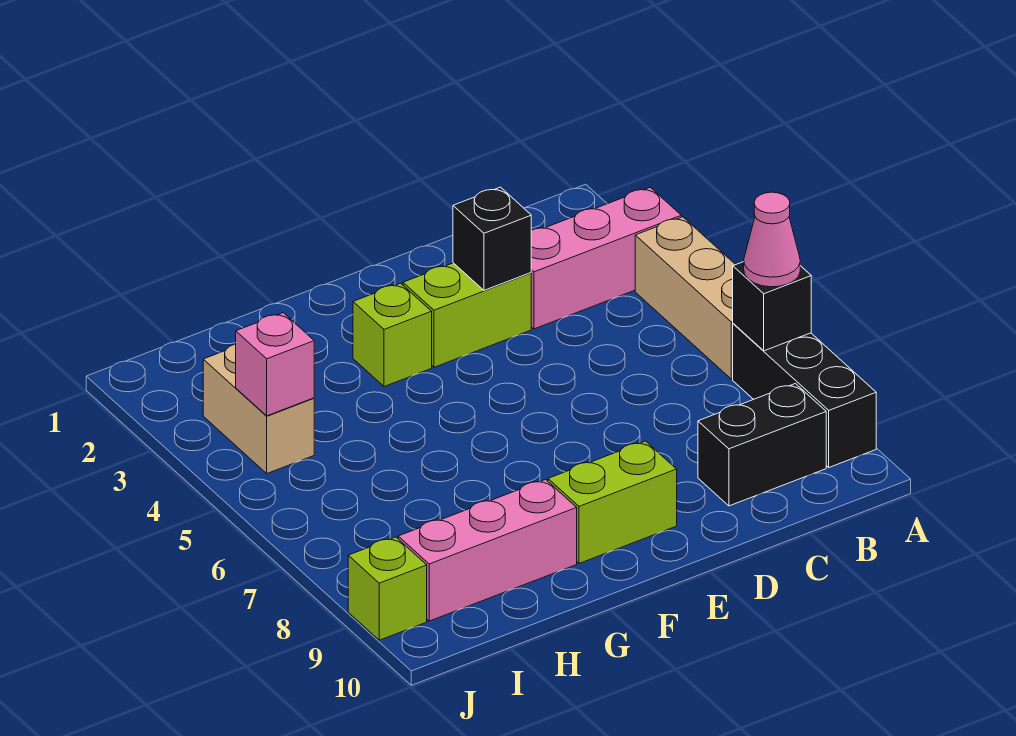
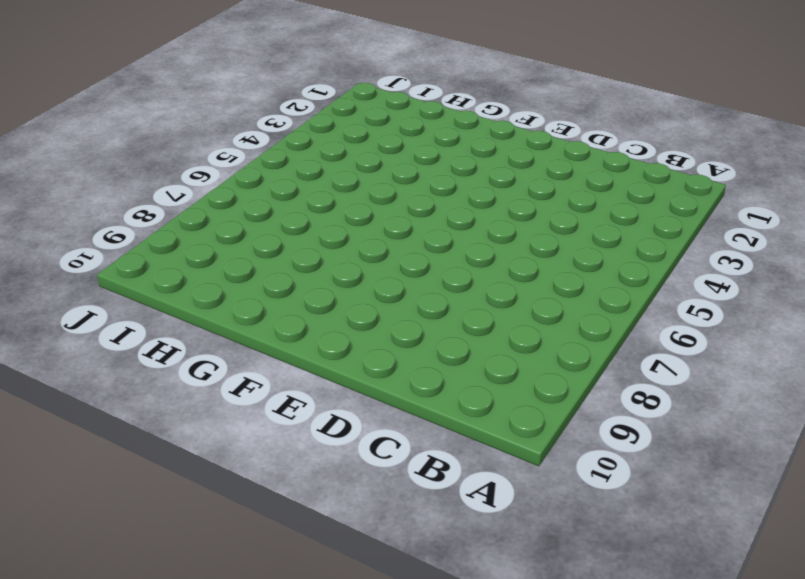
none -> pink 1x3 brick [531,187,681,329]
none -> tan 1x3 brick [635,217,735,379]
none -> black 1x3 brick [733,324,876,467]

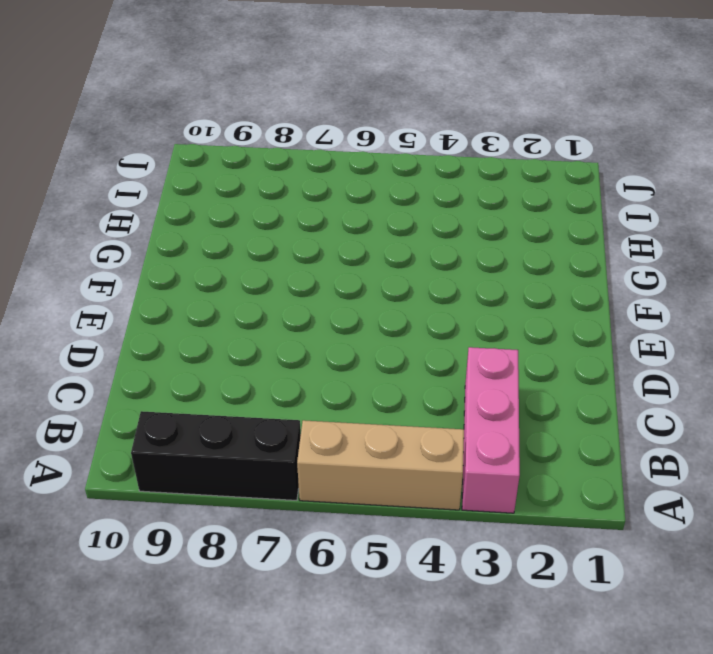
none -> black 1x2 brick [698,384,826,506]
none -> lime 1x2 brick [403,263,531,367]
none -> lime 1x2 brick [548,441,677,563]

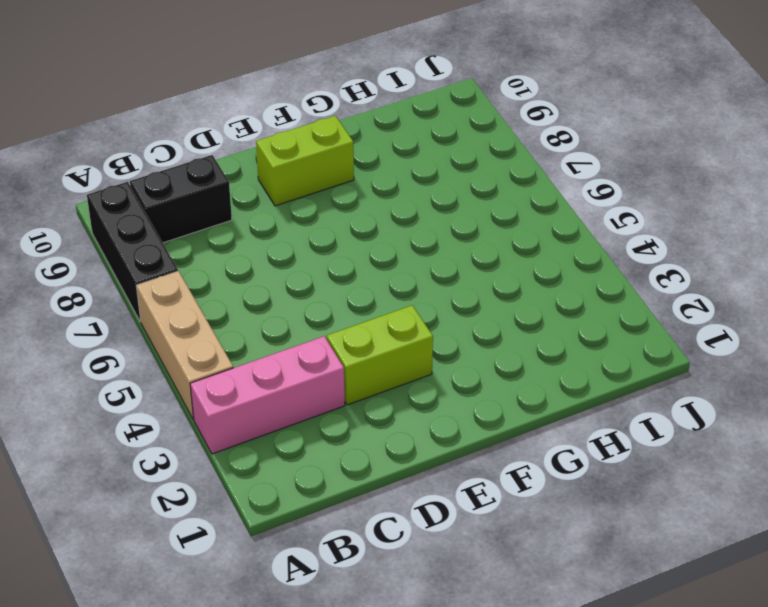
none -> lime 1x1 brick [353,283,432,387]
none -> pink 1x3 brick [398,480,577,621]
none -> tan 1x2 brick [203,344,314,473]

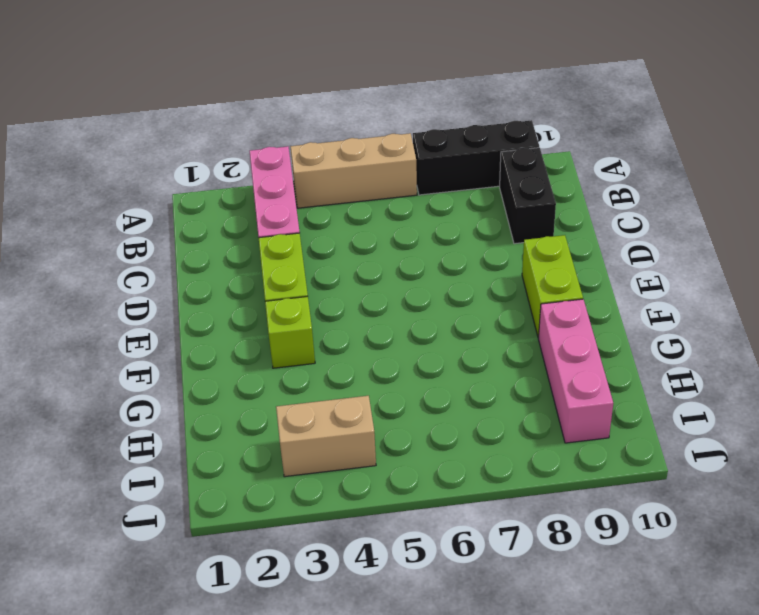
none -> lime 1x1 brick [348,537,427,640]
none -> black 1x1 brick [733,262,811,351]
none -> black 1x1 brick [453,187,531,290]

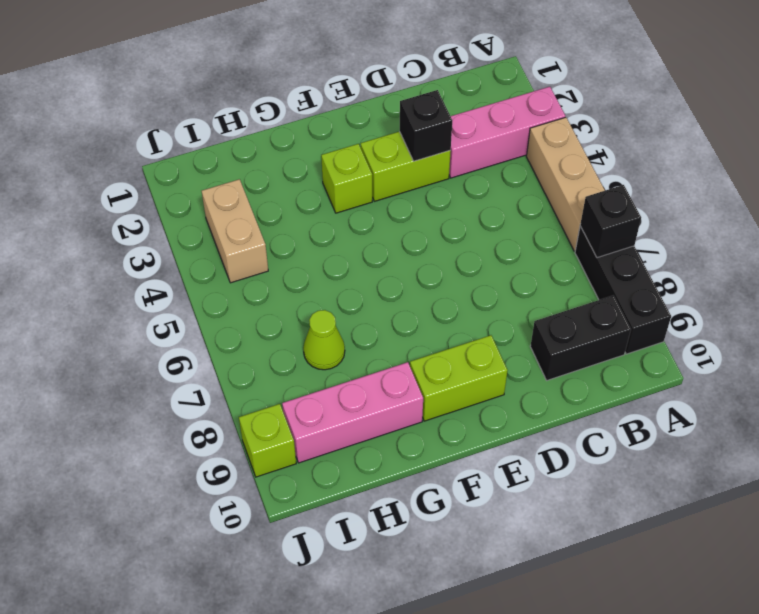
lime 1x1 cone [303,310,345,370] -> none
none -> pink 1x1 brick [236,313,314,416]
none -> pink 1x1 cone [744,192,800,287]

